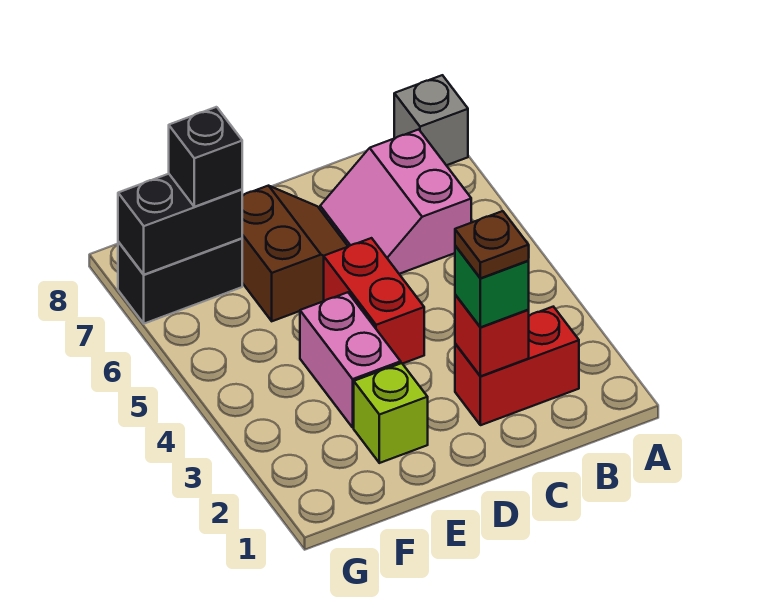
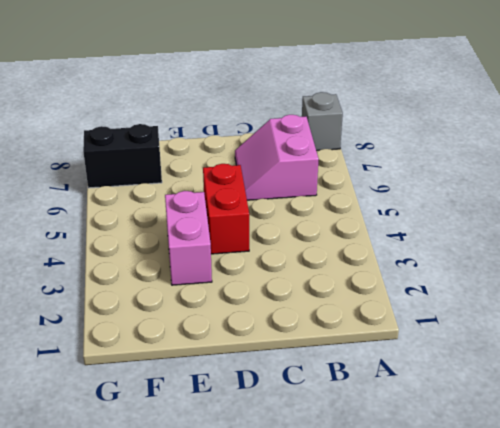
none -> red 1x2 brick [455,307,579,425]
none -> brown 2x2 slope [242,186,348,321]
none -> lime 1x1 brick [354,363,428,463]

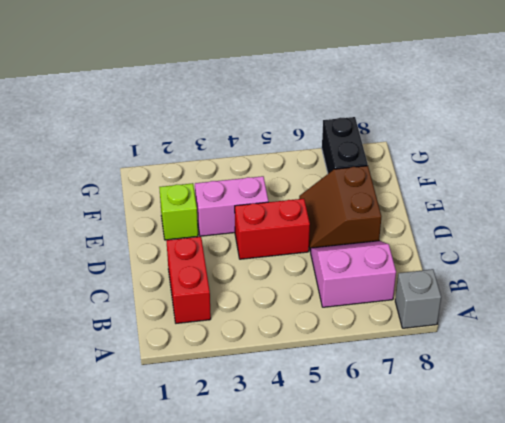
brown 2x2 slope [299,166,382,252] -> brown 2x2 slope turned to [242,186,348,321]
none -> red 1x1 brick [455,295,529,376]
none -> black 1x2 brick [118,174,242,275]
none -> green 1x1 brick [455,246,529,327]

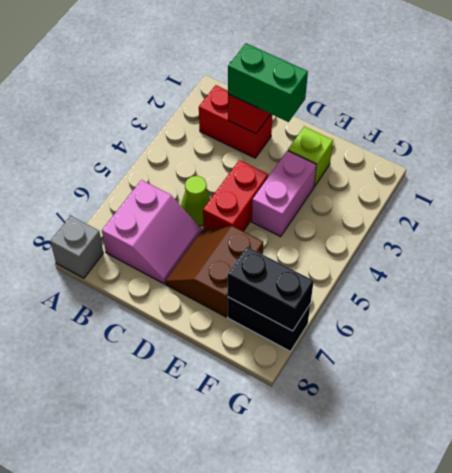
green 1x2 brick [228,43,308,122] -> green 1x1 brick [455,246,529,327]
lime 1x1 cone [181,176,210,226] -> none
none -> black 1x1 brick [169,107,242,207]
none -> brown 1x1 plate [455,211,529,278]

